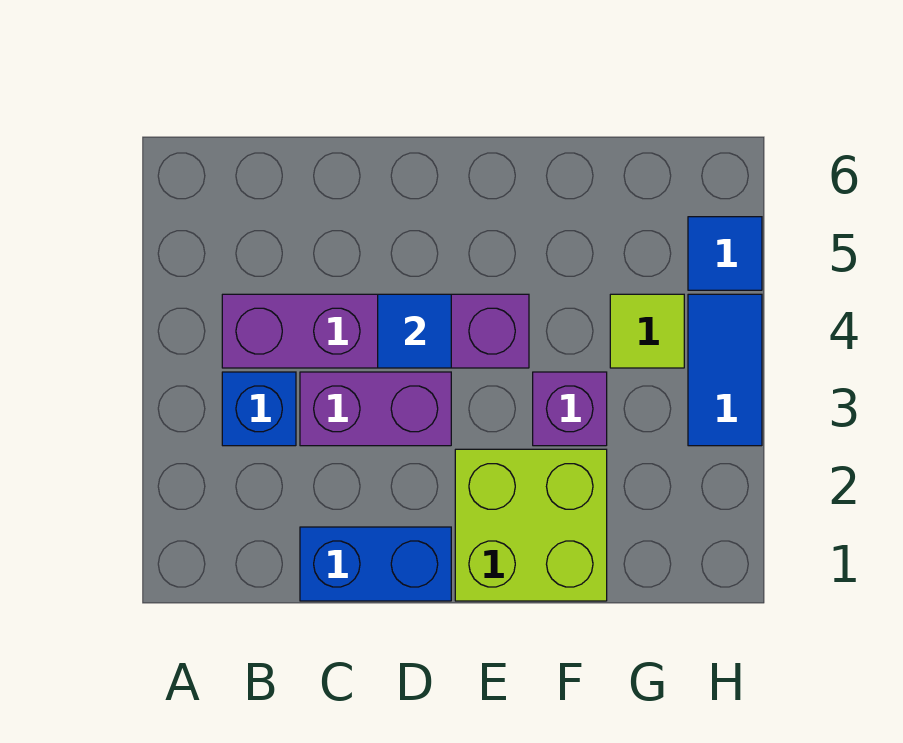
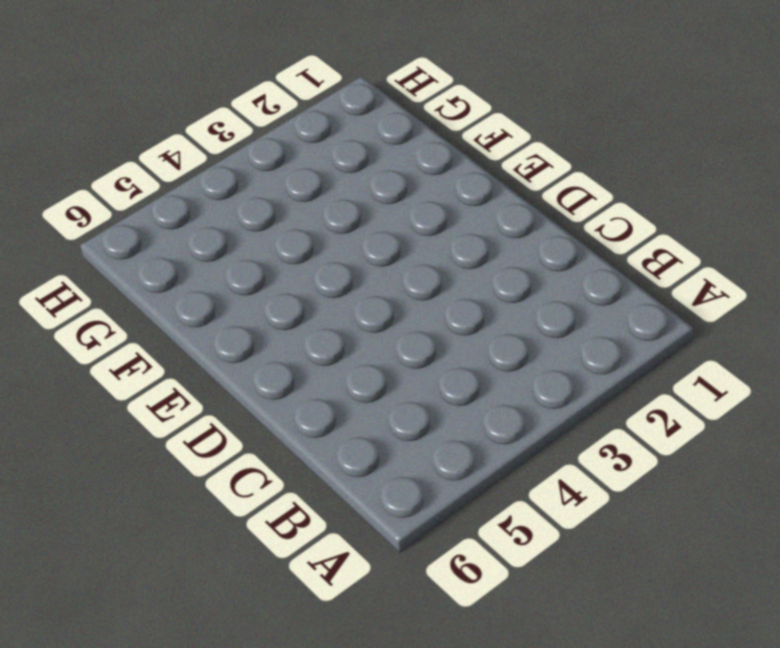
none -> blue 1x1 brick [222,372,296,446]
none -> purple 1x4 brick [222,294,529,368]

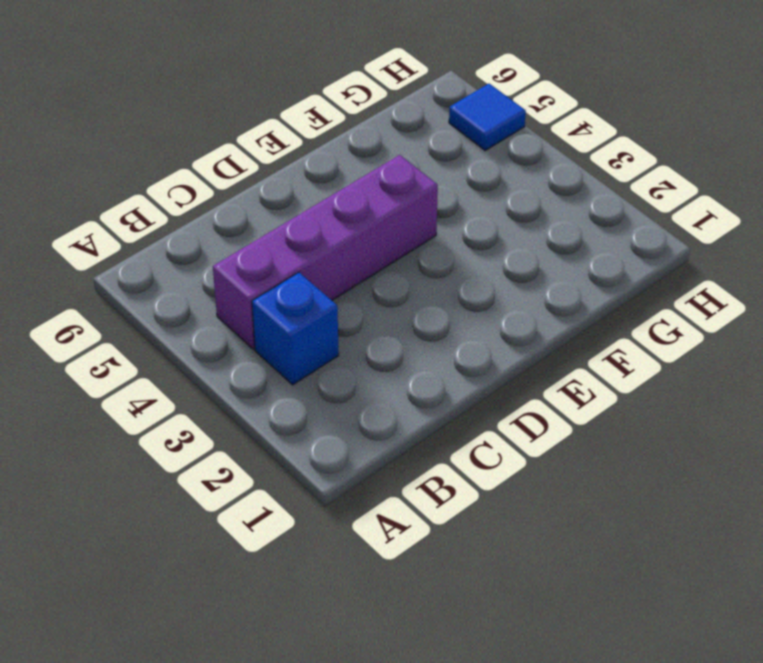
none -> blue 1x2 brick [300,527,451,601]
none -> purple 1x2 brick [300,372,451,446]

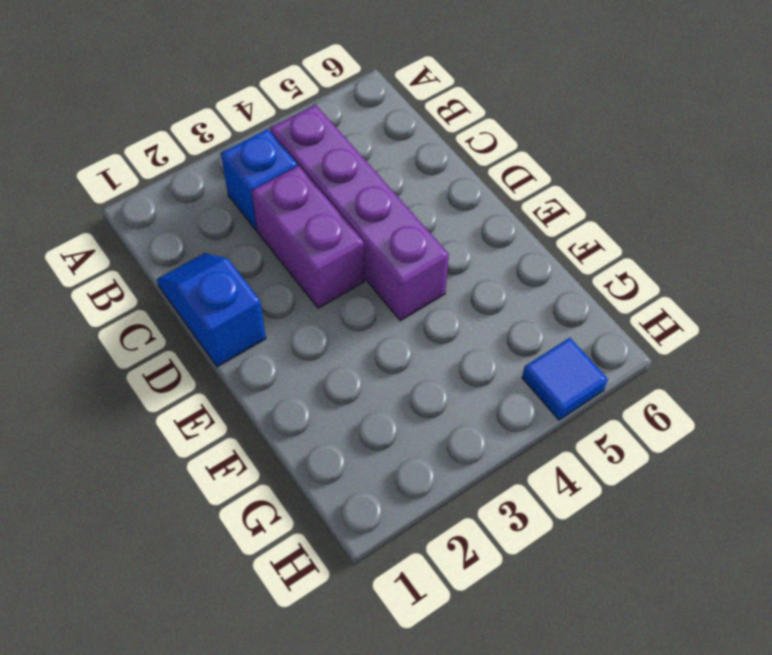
blue 1x2 slope [157,253,266,367] -> blue 1x2 brick [300,527,451,601]
none -> lime 2x2 brick [455,449,607,601]
none -> purple 1x1 brick [533,372,607,446]

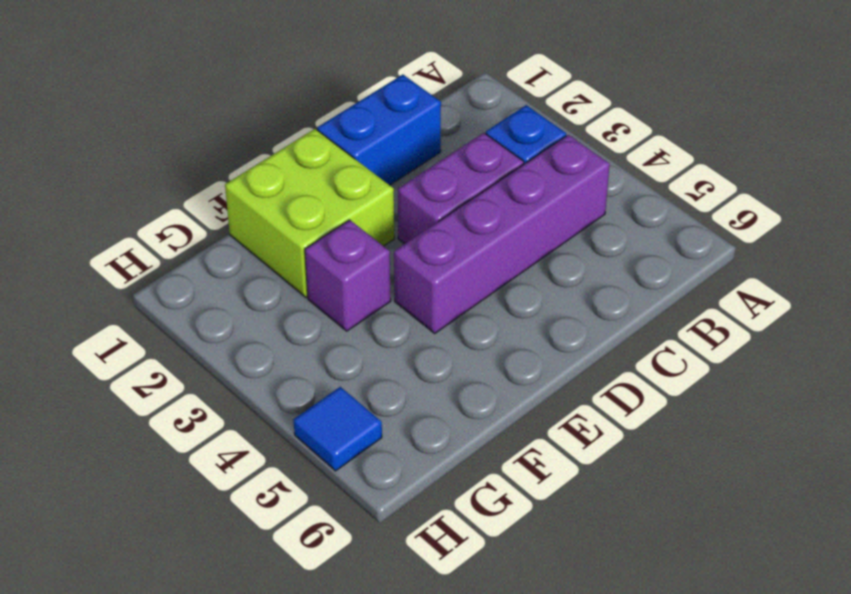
none -> lime 1x1 tile [610,294,684,368]
none -> blue 1x2 tile [688,294,762,446]

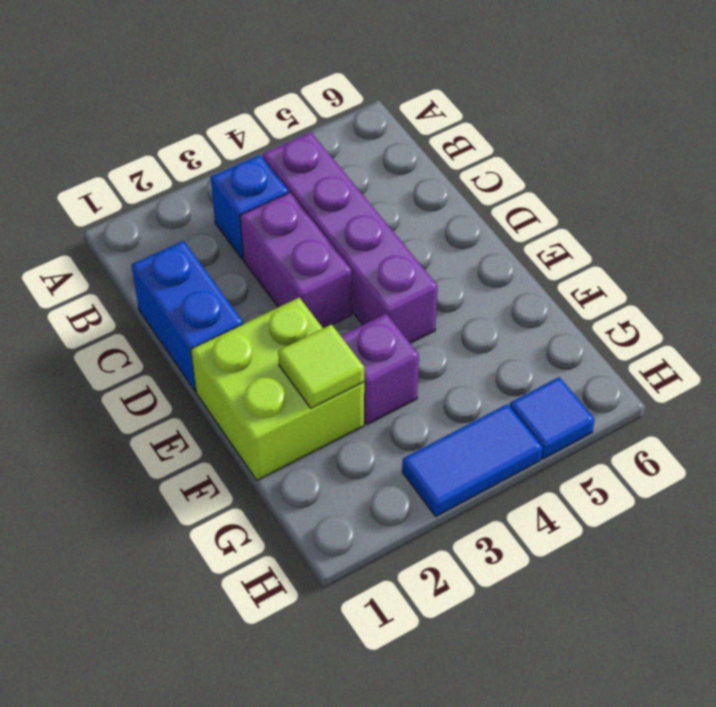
lime 1x1 tile [278,325,364,408] -> lime 1x1 tile moved to [610,294,684,368]
none -> blue 1x1 tile [378,294,451,368]

